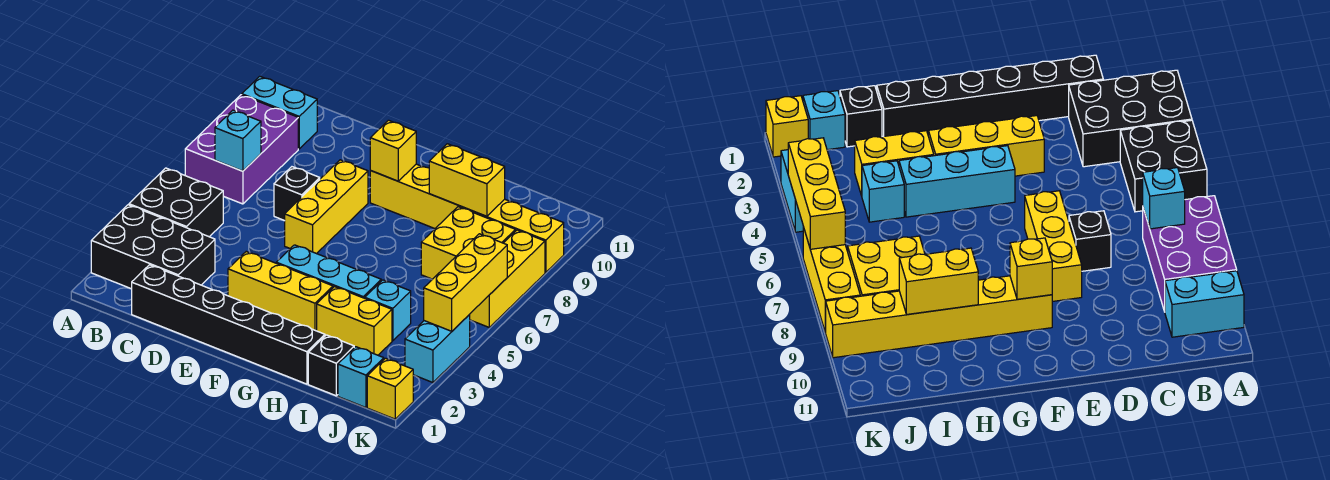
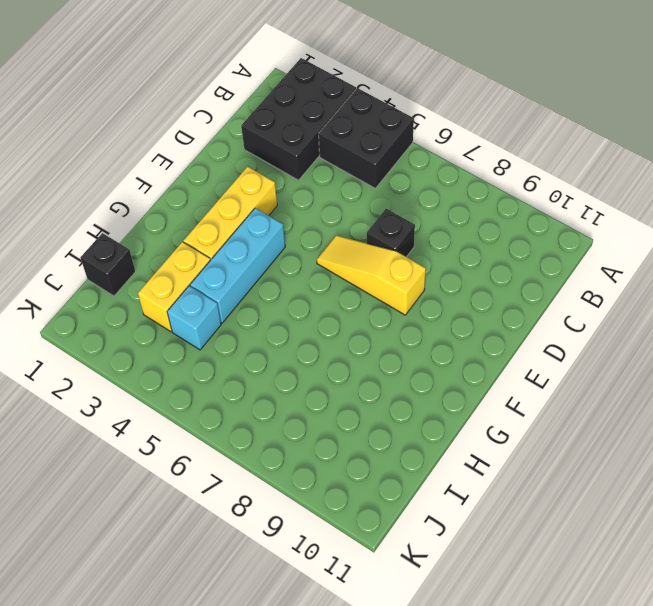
yellow 1x3 slope [317,236,426,315] -> yellow 1x3 brick [285,160,368,254]
none -> purple 2x3 brick [185,95,298,204]
none -> cyan 1x2 brick [242,76,317,149]
none -> black 1x6 brick [132,265,325,384]

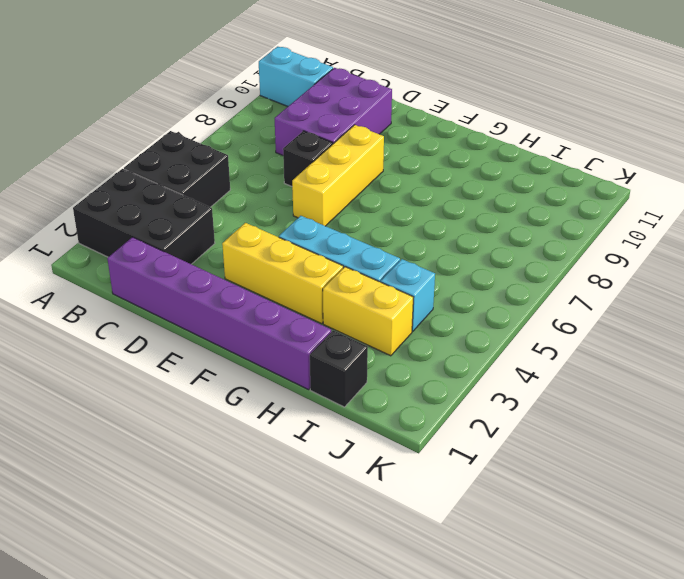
purple 1x6 brick [107,237,331,390] -> black 1x6 brick [132,265,325,384]
purple 2x3 brick [275,68,392,155] -> purple 2x3 brick moved to [185,95,298,204]
none -> yellow 1x6 brick [370,164,564,273]
none -> yellow 2x2 brick [421,207,515,279]
none -> cyan 1x1 brick [338,347,384,408]

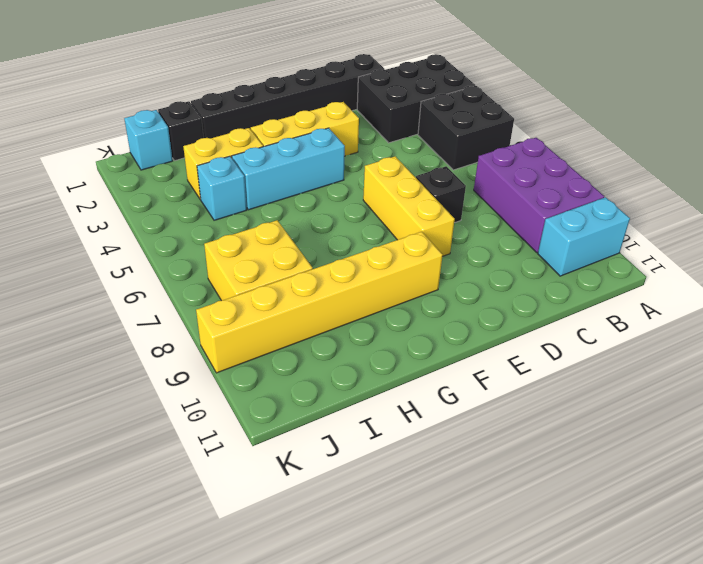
none -> yellow 1x1 brick [367,358,413,419]
none -> cyan 1x2 brick [405,315,470,382]
none -> yellow 1x3 brick [469,230,545,327]

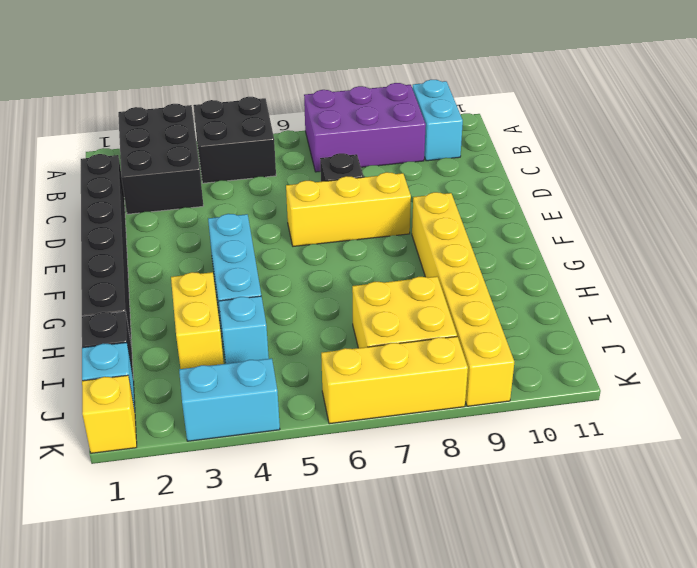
none -> yellow 1x3 brick [228,252,333,331]
none -> cyan 1x1 brick [215,110,261,171]
none -> yellow 1x1 brick [370,120,416,181]

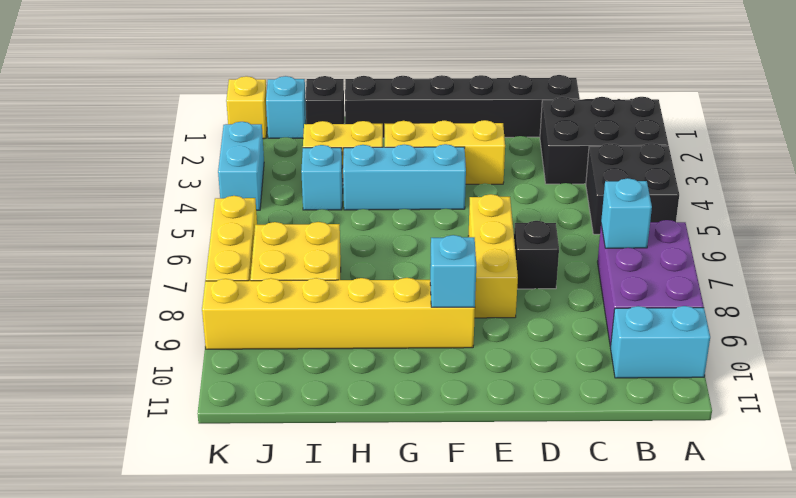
cyan 1x1 brick [430,235,476,307] -> yellow 1x1 brick [370,120,416,181]
none -> yellow 1x2 brick [429,144,505,216]
none -> yellow 1x3 brick [424,234,507,331]

